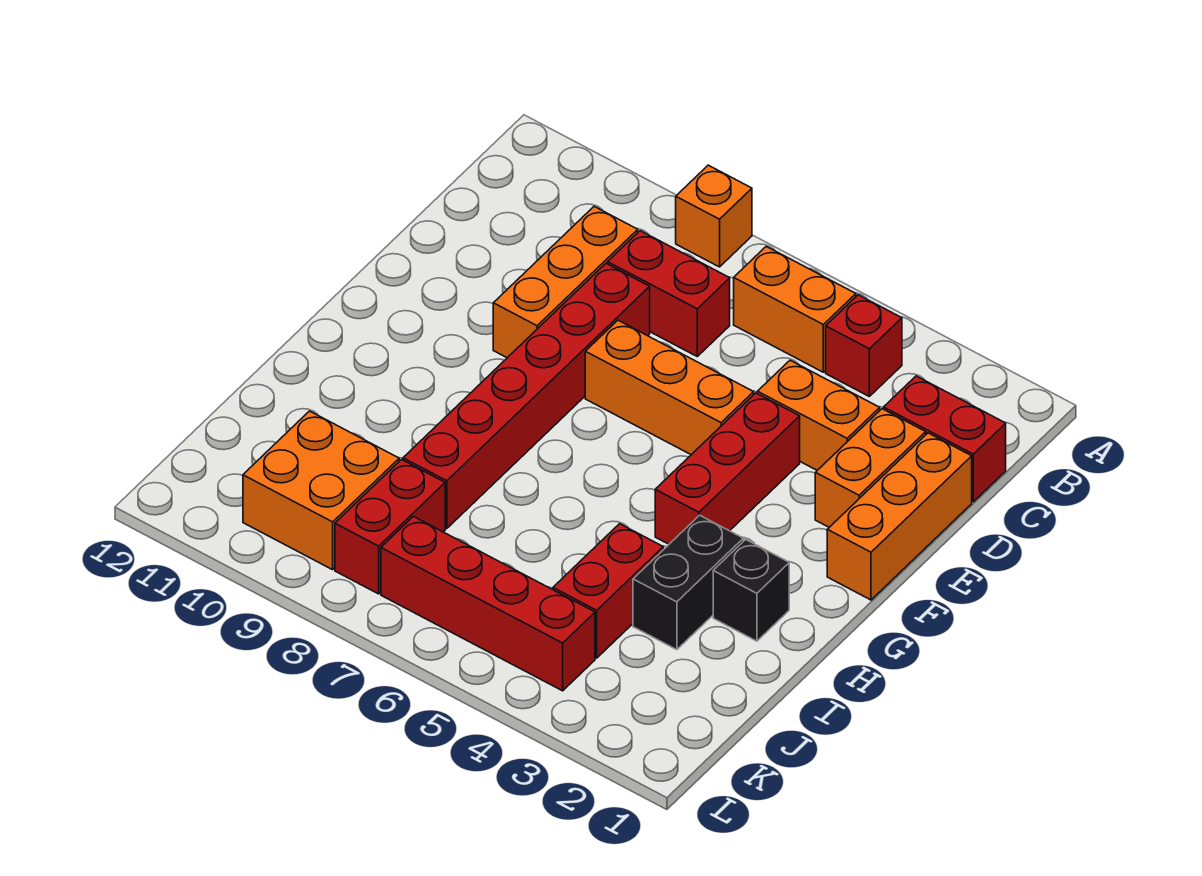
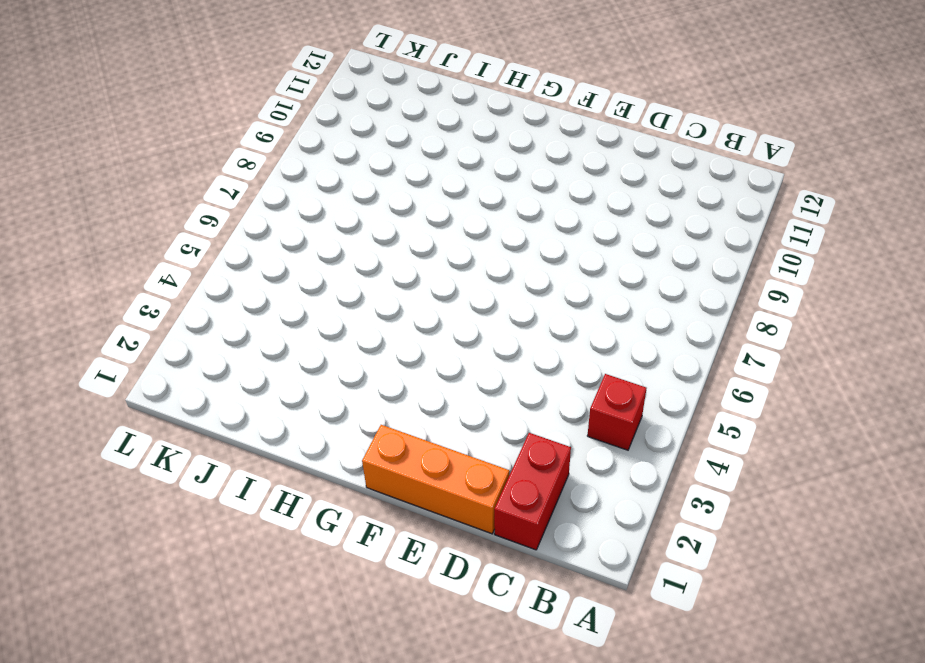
none -> orange 1x1 brick [676,165,752,267]
none -> orange 1x2 brick [734,246,856,372]
none -> red 1x2 brick [608,231,730,356]

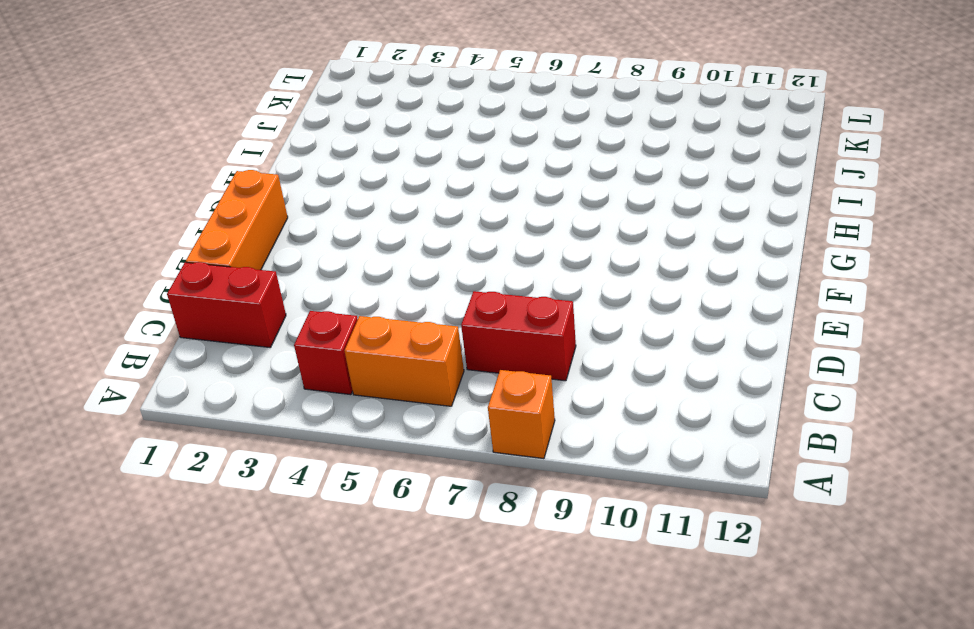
none -> orange 1x3 brick [493,207,638,358]
none -> orange 1x2 brick [815,409,926,527]
none -> orange 1x2 brick [757,360,880,470]

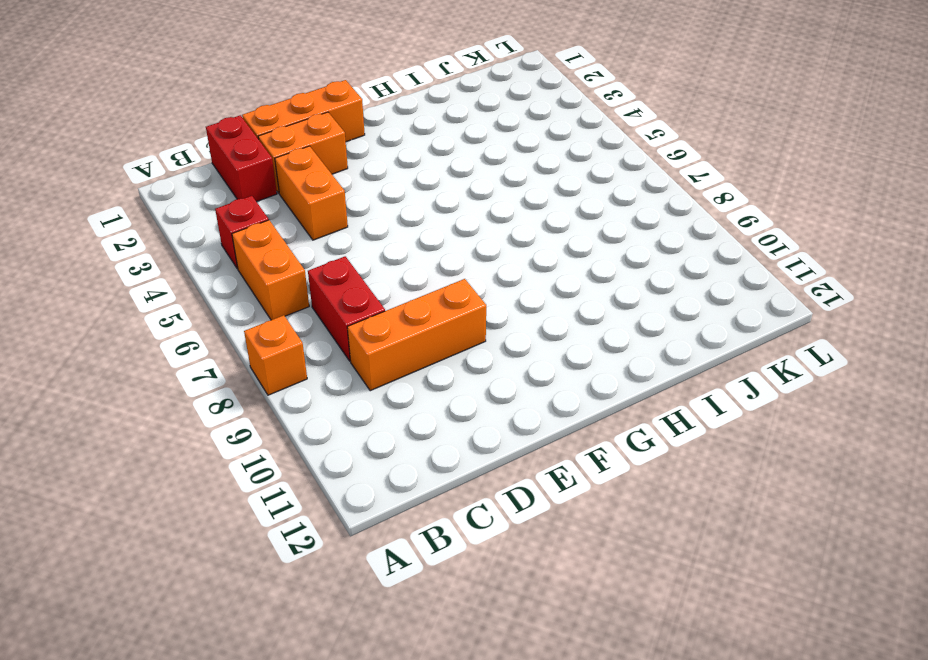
none -> red 1x6 brick [403,264,650,529]
none -> red 1x3 brick [655,393,800,544]
none -> orange 1x3 brick [585,320,754,455]

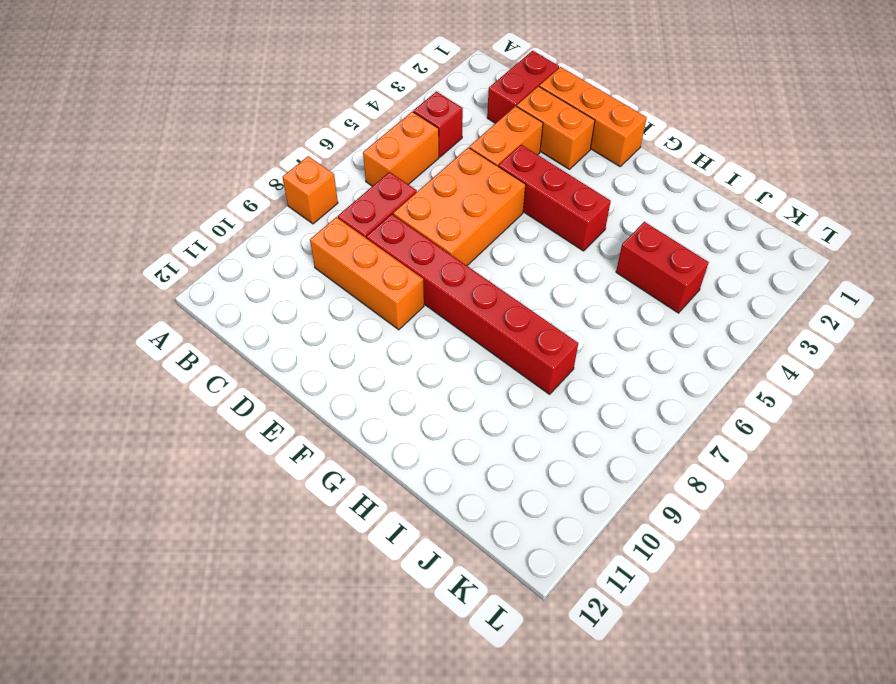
orange 2x3 brick [393,148,526,266] -> orange 1x3 brick [585,320,754,455]
none -> black 1x1 brick [713,539,789,641]
none -> black 1x2 brick [633,515,743,650]
none -> red 1x2 brick [335,460,445,594]

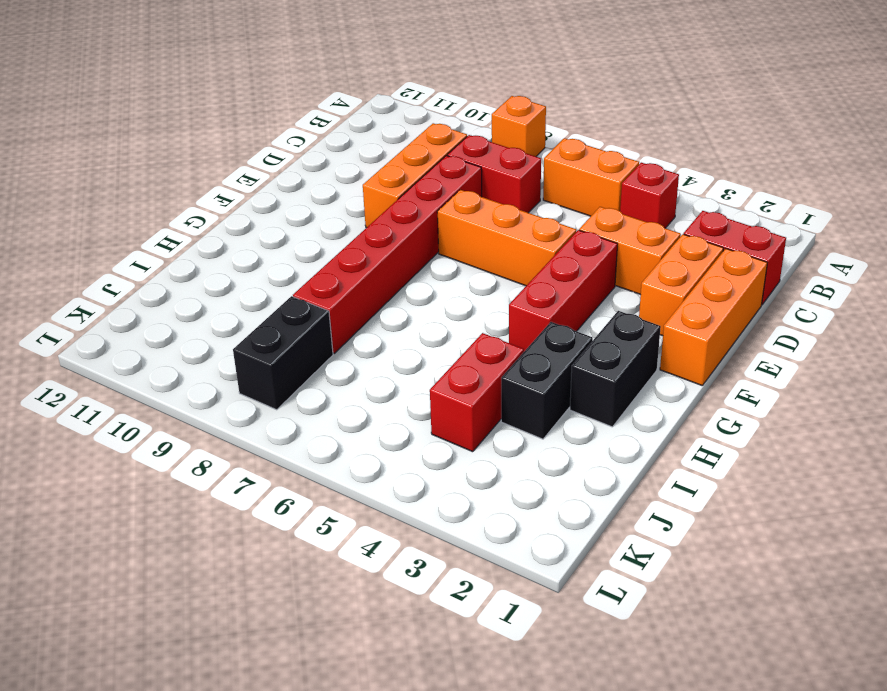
black 1x2 brick [570,311,661,427] -> black 1x1 brick [713,539,789,641]
black 1x2 brick [233,296,333,410] -> red 1x2 brick [335,460,445,594]
none -> orange 2x2 brick [243,411,399,570]
none -> red 1x4 brick [381,517,595,691]

